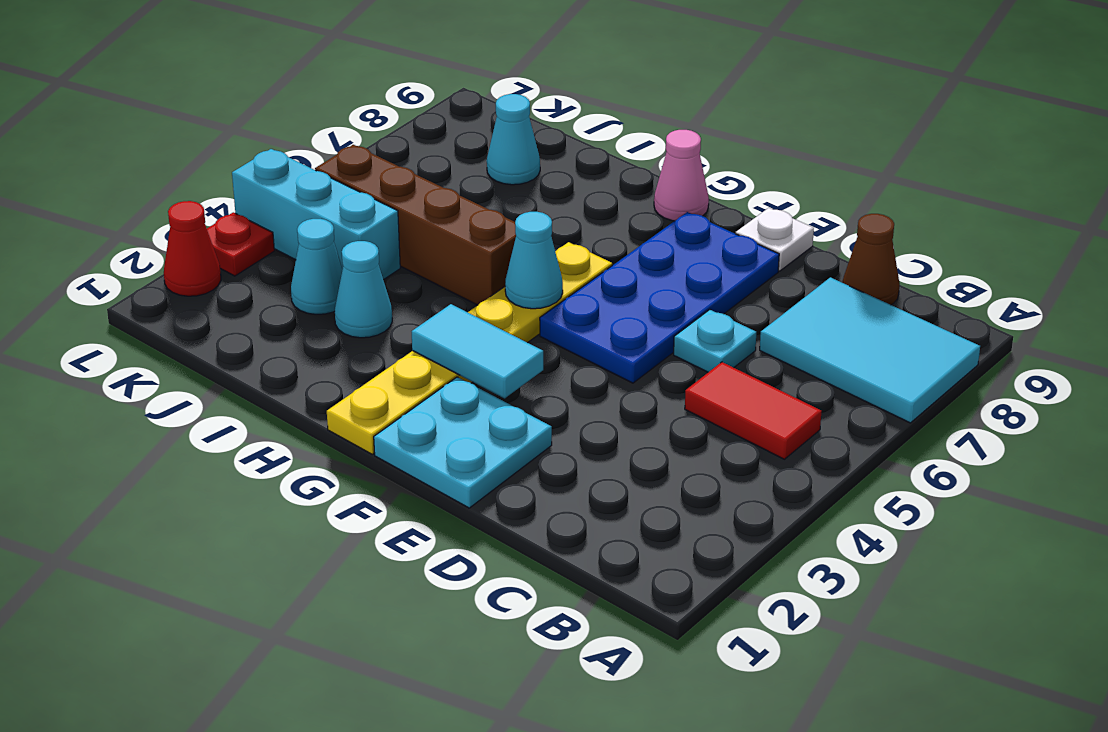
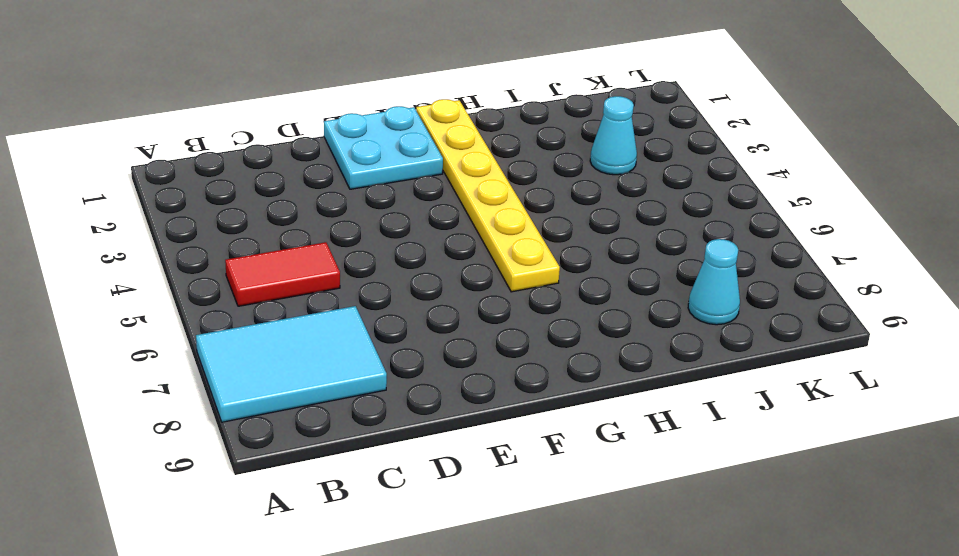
none -> brown 1x1 cone [842,214,900,305]
none -> cyan 1x1 plate [674,310,756,372]
none -> blue 2x4 plate [540,212,779,383]

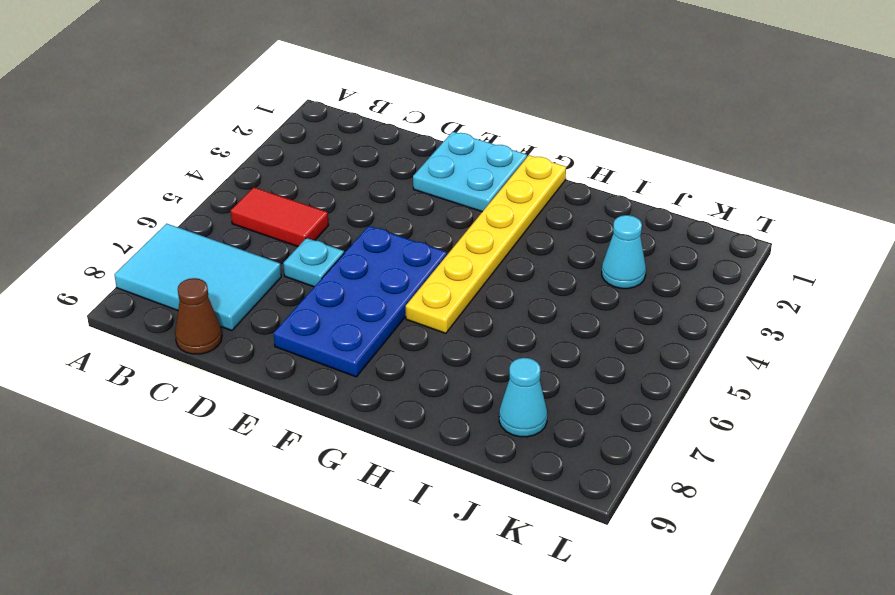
none -> white 1x1 plate [736,208,814,271]
none -> pink 1x1 cone [654,130,709,221]
none -> brown 1x4 brick [315,145,516,305]

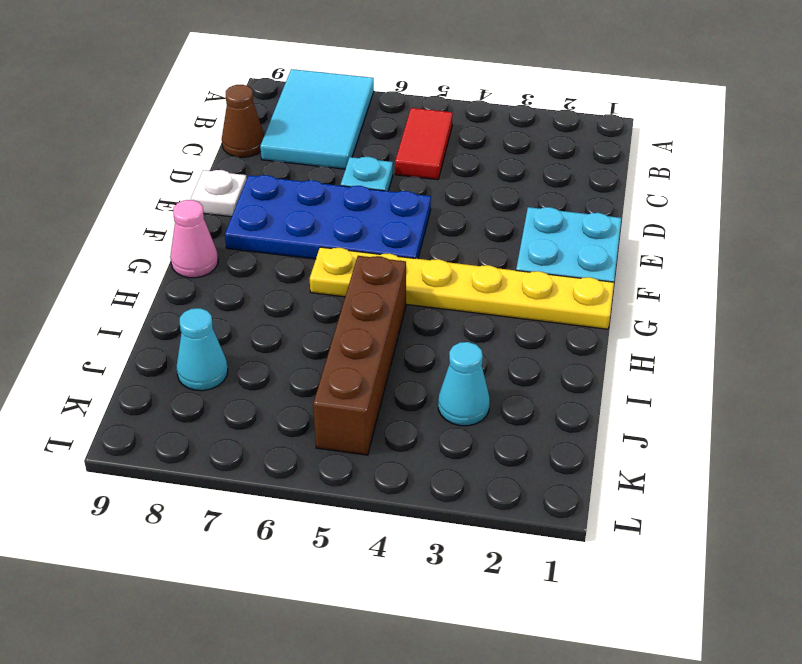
none -> cyan 1x1 cone [335,241,392,338]
none -> cyan 1x3 brick [232,149,400,280]
none -> red 1x1 cone [164,201,221,296]

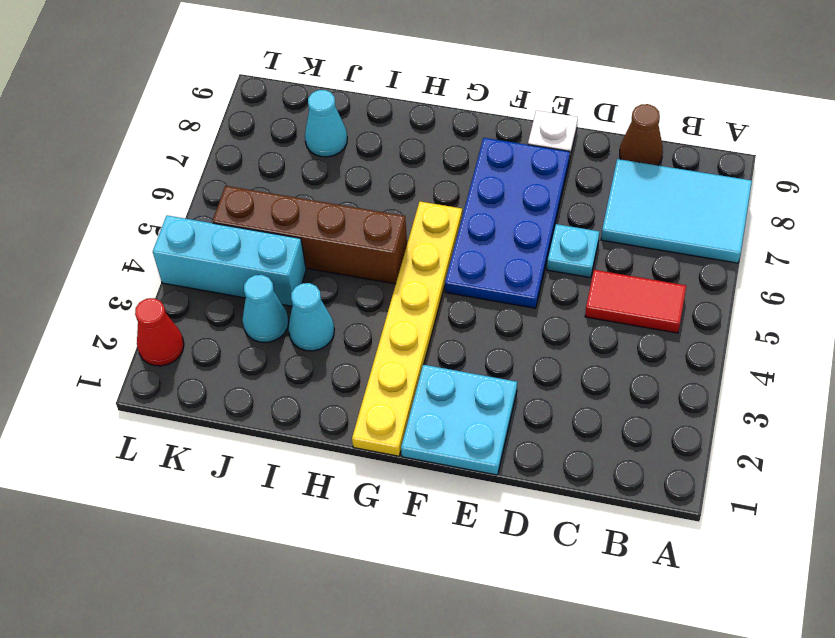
none -> pink 1x1 cone [654,130,709,221]
none -> red 1x1 plate [207,212,274,276]
none -> cyan 1x2 tile [412,304,543,398]

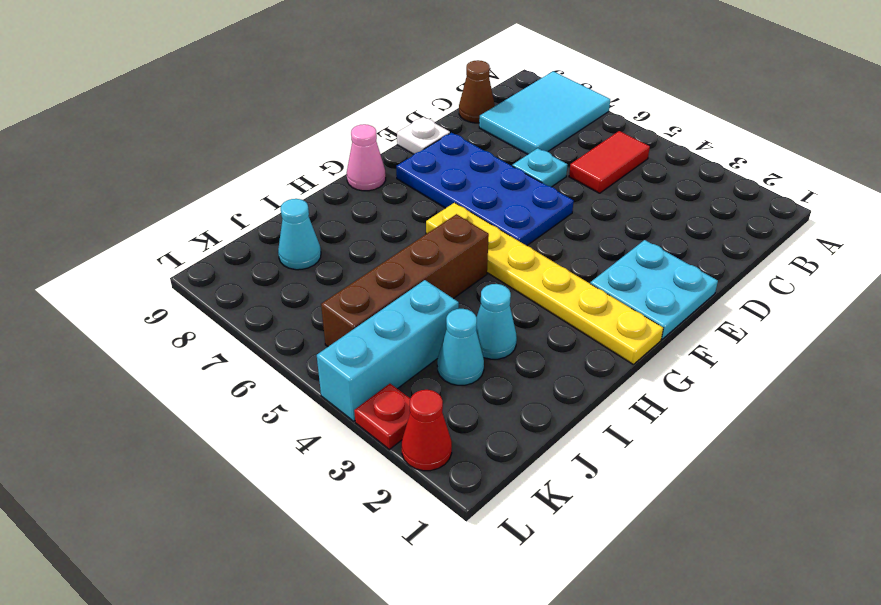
none -> cyan 1x2 tile [412,304,543,398]
none -> cyan 1x1 cone [505,212,563,309]

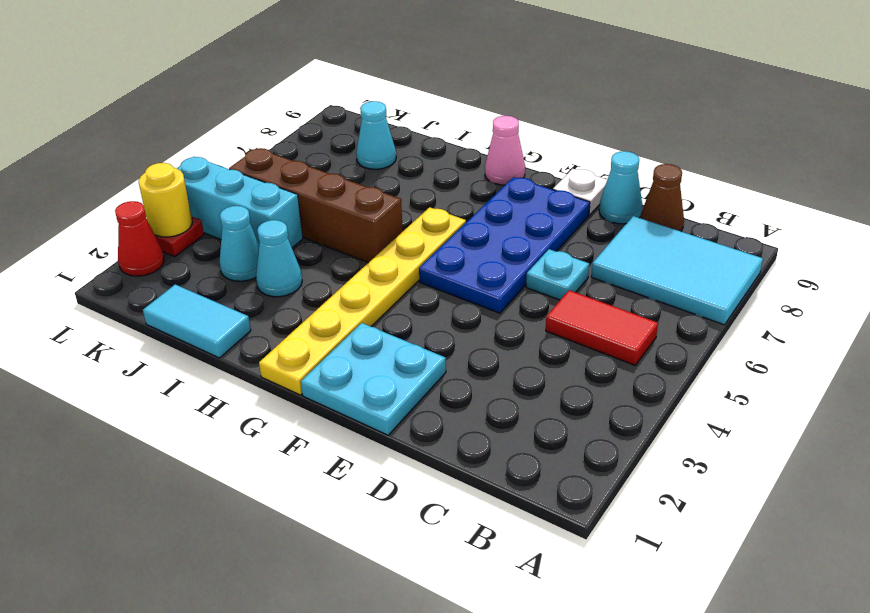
cyan 1x1 cone [599,151,642,224] -> cyan 1x1 cone moved to [505,212,563,309]
cyan 1x2 tile [143,285,251,358] -> cyan 1x2 tile moved to [412,304,543,398]
yellow 1x1 round brick [139,163,192,237] -> none

